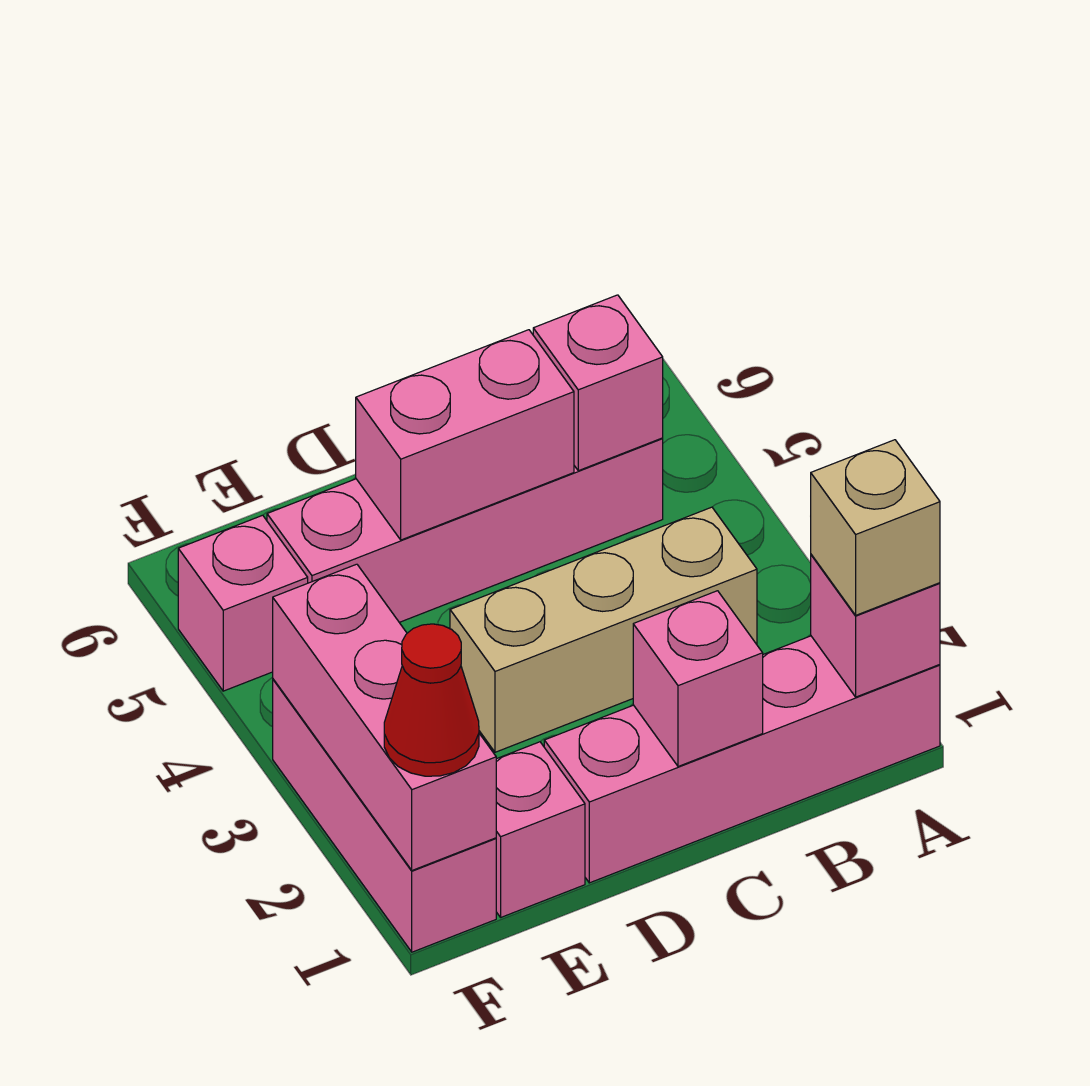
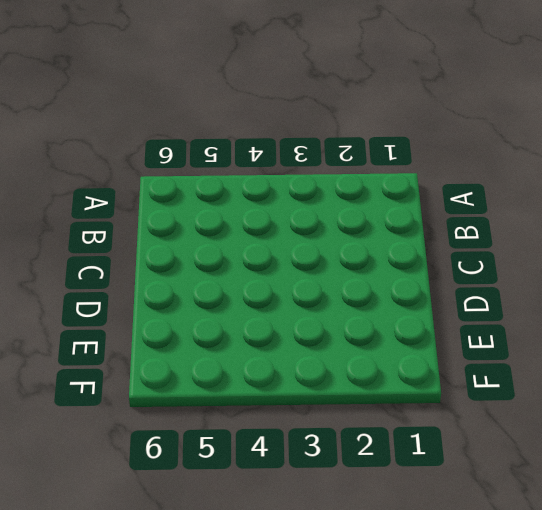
none -> pink 1x4 brick [544,636,940,883]
none -> tan 1x3 brick [450,507,757,752]
none -> pink 1x4 brick [267,438,663,622]

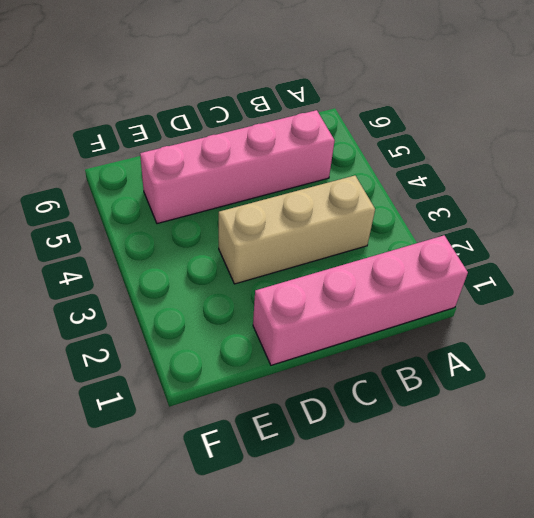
none -> pink 1x1 brick [496,742,585,917]
none -> pink 1x3 brick [273,679,496,952]
none -> pink 1x1 brick [178,515,308,691]

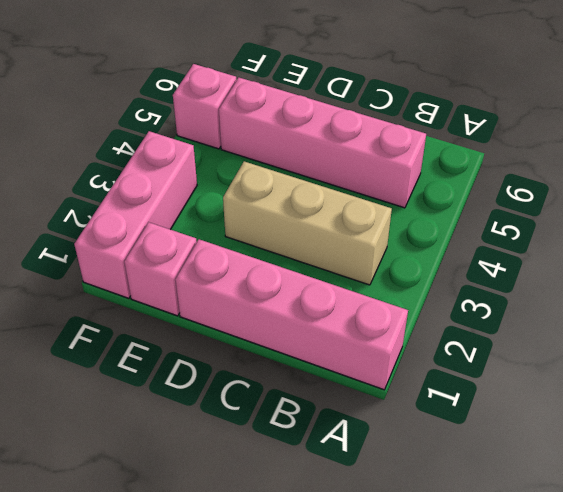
none -> pink 1x1 brick [811,555,940,697]
none -> pink 1x1 brick [533,295,663,471]
none -> pink 1x1 brick [633,591,763,766]

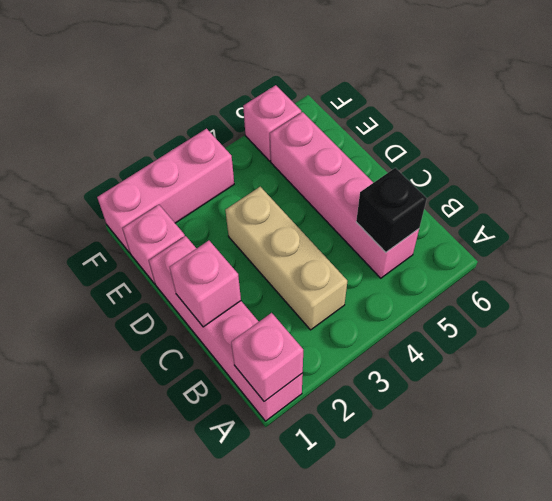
black 1x1 brick [356,168,427,252] -> pink 1x1 brick [533,295,663,471]
none -> pink 1x2 brick [356,330,574,540]
none -> pink 1x3 brick [273,564,496,870]
none -> tan 1x1 brick [811,440,940,615]

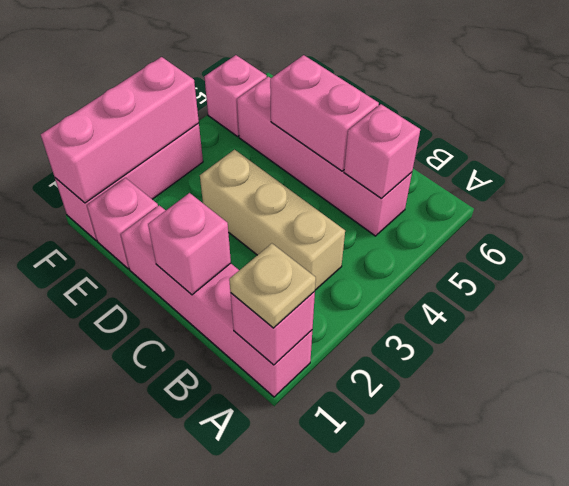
tan 1x1 plate [229,244,316,328] -> tan 1x1 brick [811,440,940,615]
none -> red 1x1 cone [384,624,479,776]

